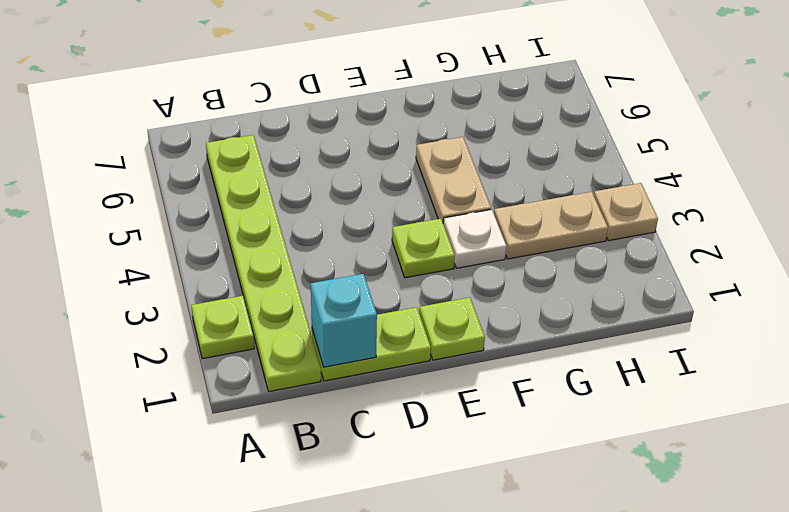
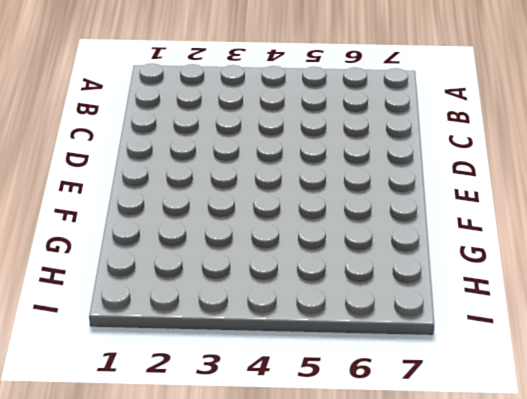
none -> lime 1x1 plate [191,296,254,359]
none -> lime 1x6 plate [206,135,321,392]

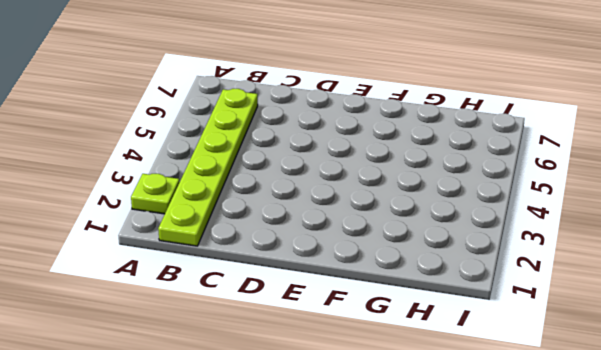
none -> lime 1x2 plate [312,307,431,381]
none -> lime 1x1 plate [419,297,485,360]

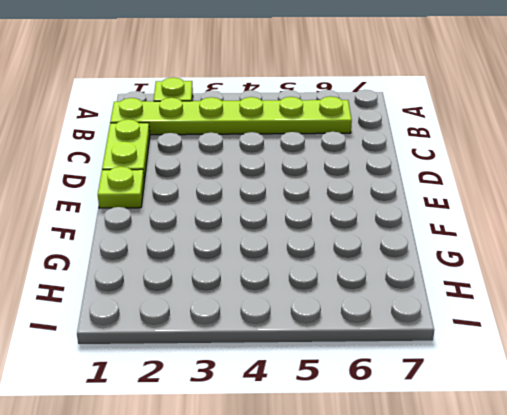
none -> lime 1x1 plate [392,219,455,278]
none -> white 1x1 plate [443,209,506,268]

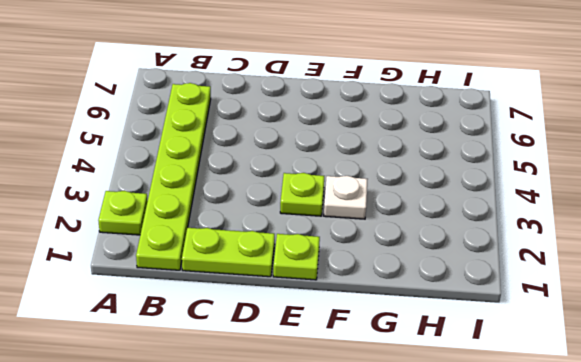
none -> tan 1x2 plate [416,137,491,222]
none -> tan 1x2 plate [494,192,608,259]

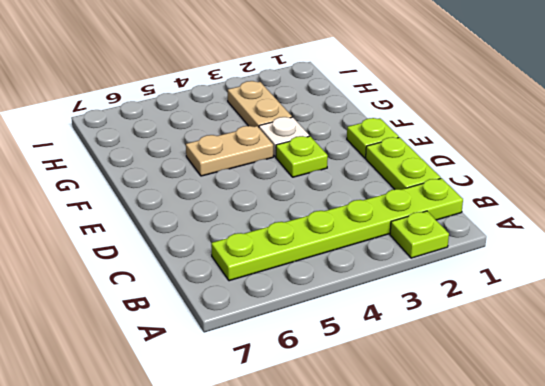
none -> tan 1x1 plate [594,183,658,241]
none -> cyan 1x1 brick [311,274,377,367]

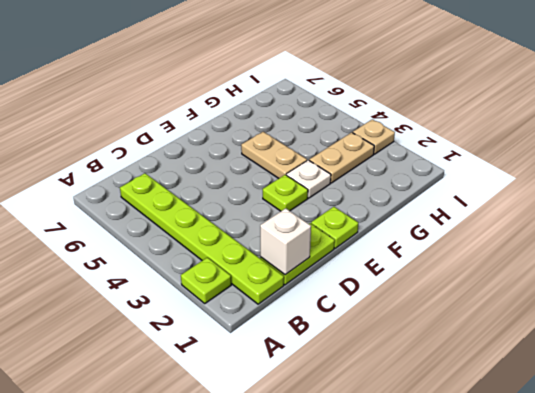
white 1x1 brick [260,208,311,275] -> cyan 1x1 brick [311,274,377,367]

